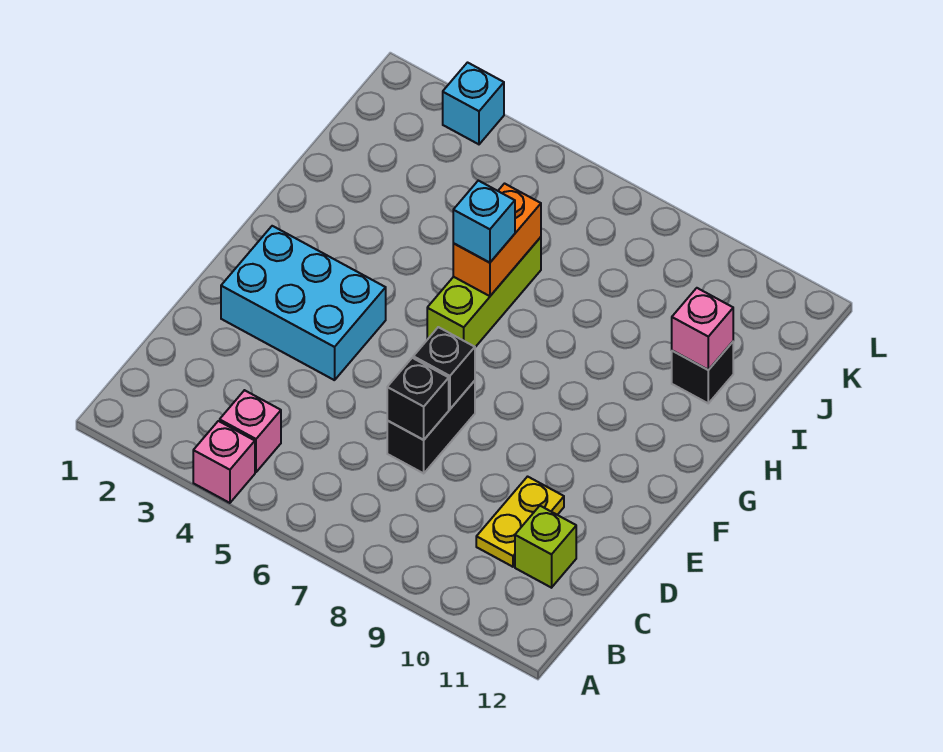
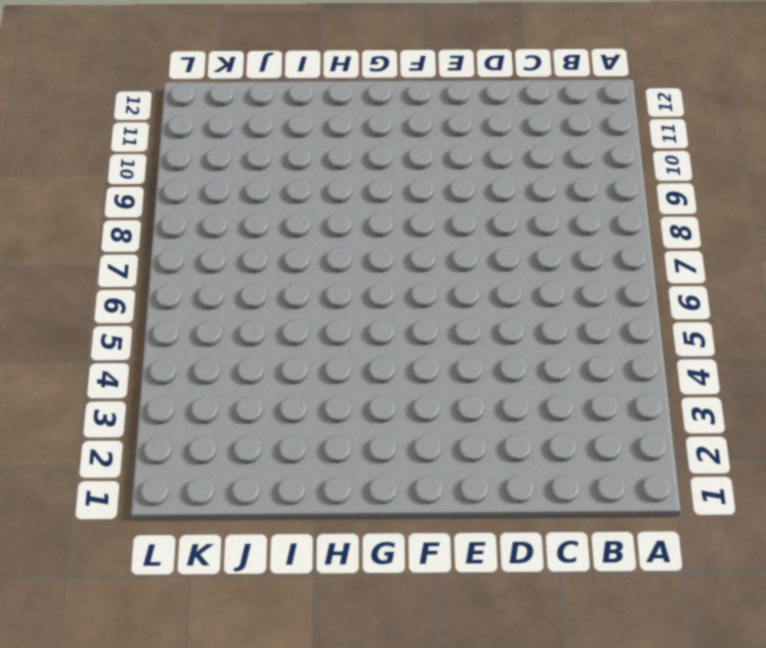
none -> pink 1x1 brick [193,421,255,503]
none -> pink 1x1 brick [220,390,281,472]
none -> yellow 1x2 plate [476,477,564,567]

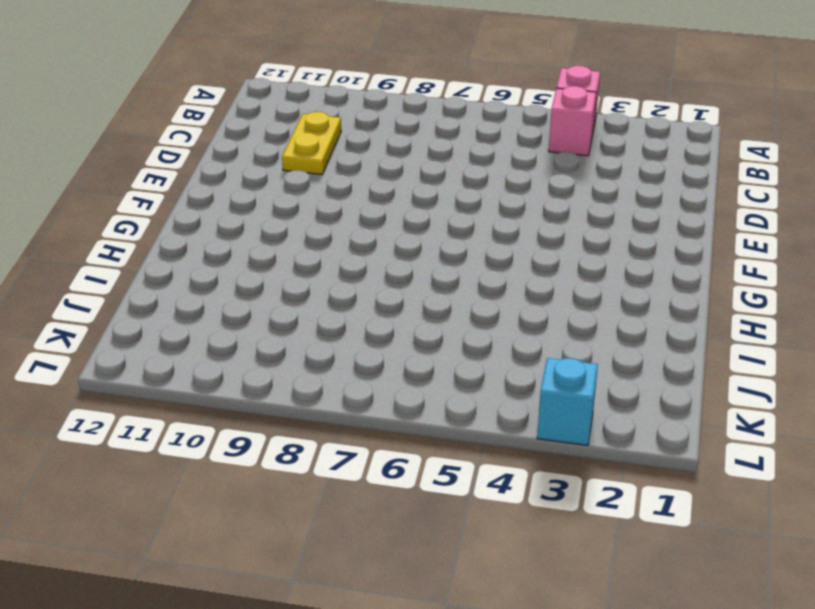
none -> lime 1x1 brick [515,506,576,588]
none -> black 1x2 brick [387,381,475,473]
none -> cyan 2x3 brick [221,226,386,380]

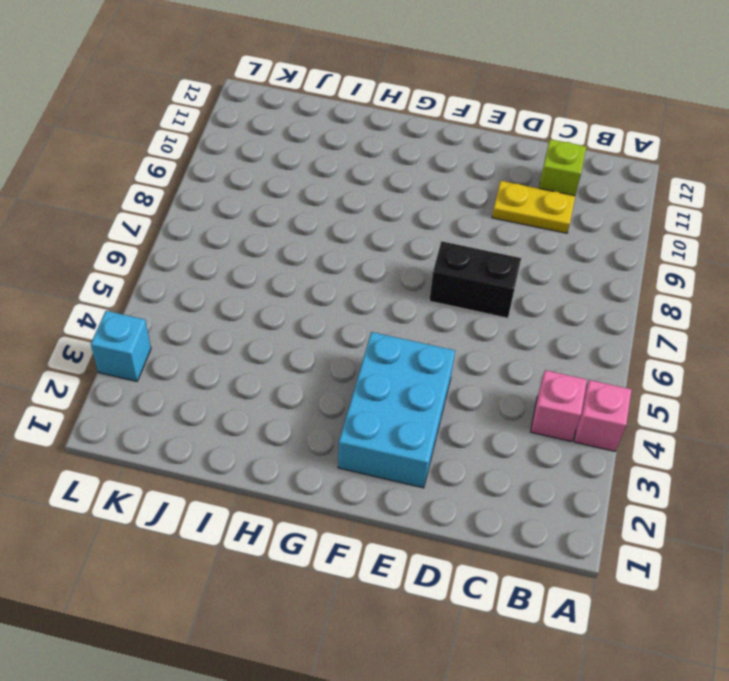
none -> lime 1x3 brick [427,237,541,347]
none -> black 1x1 brick [672,342,733,403]
none -> black 1x1 brick [387,358,449,440]

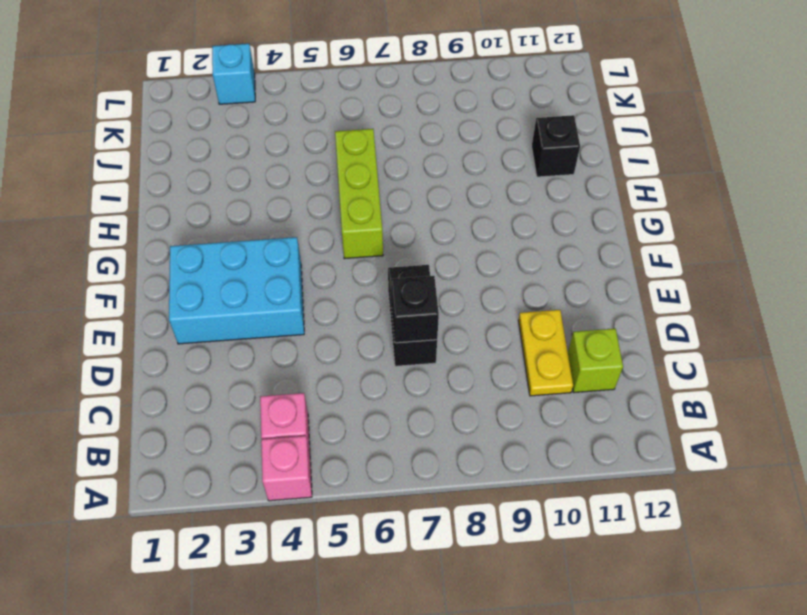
none -> black 1x1 brick [413,327,475,409]
none -> orange 1x2 brick [453,184,541,296]
none -> pink 1x1 brick [672,288,733,370]

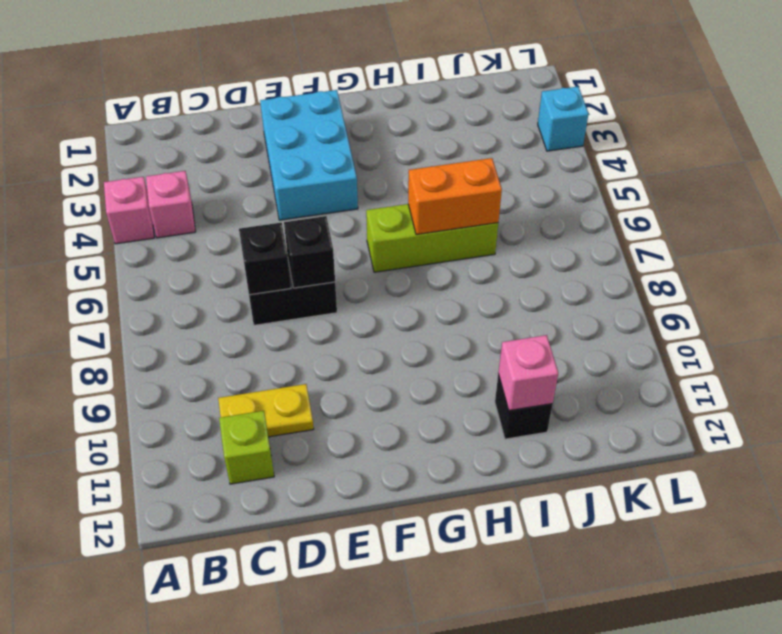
none -> cyan 1x1 brick [453,181,515,263]

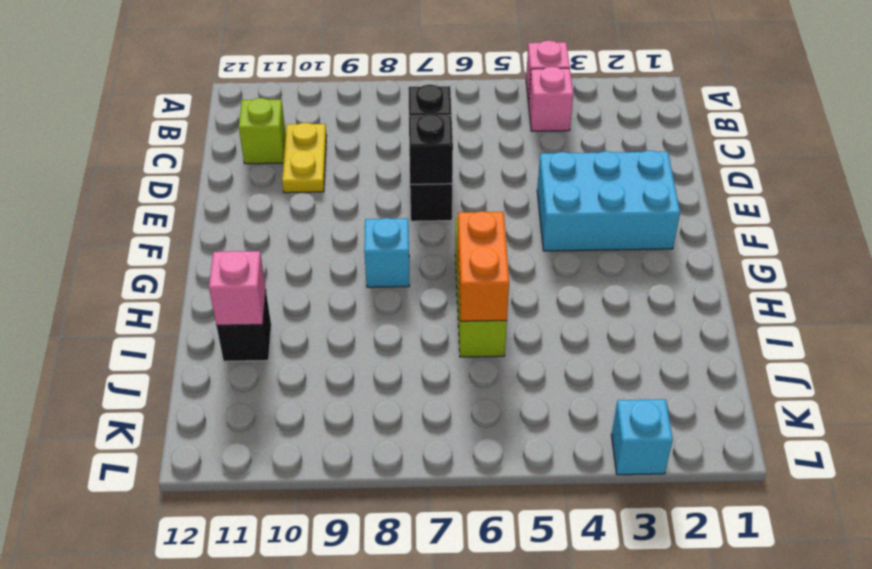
cyan 1x1 brick [364,218,410,287] -> cyan 1x1 brick moved to [453,181,515,263]

